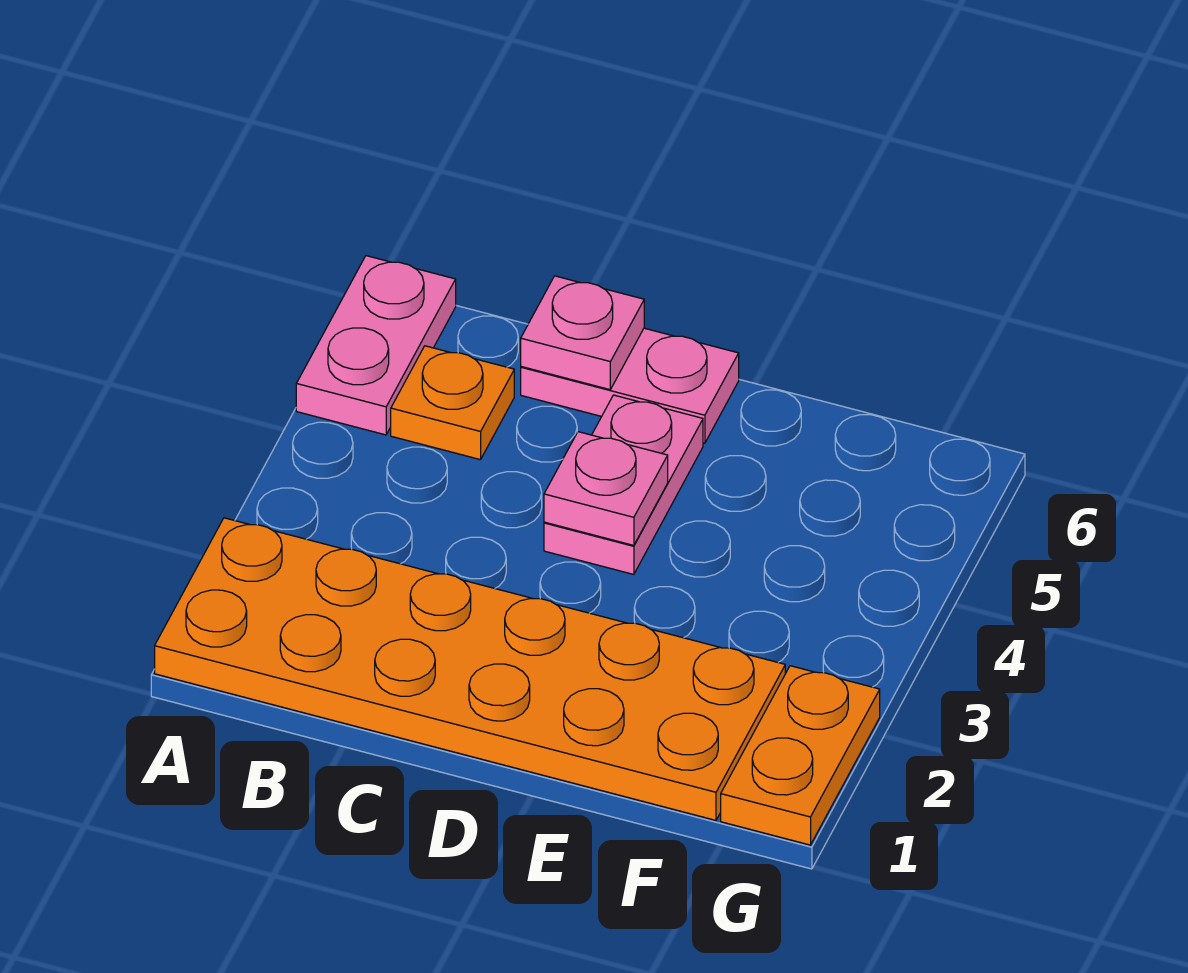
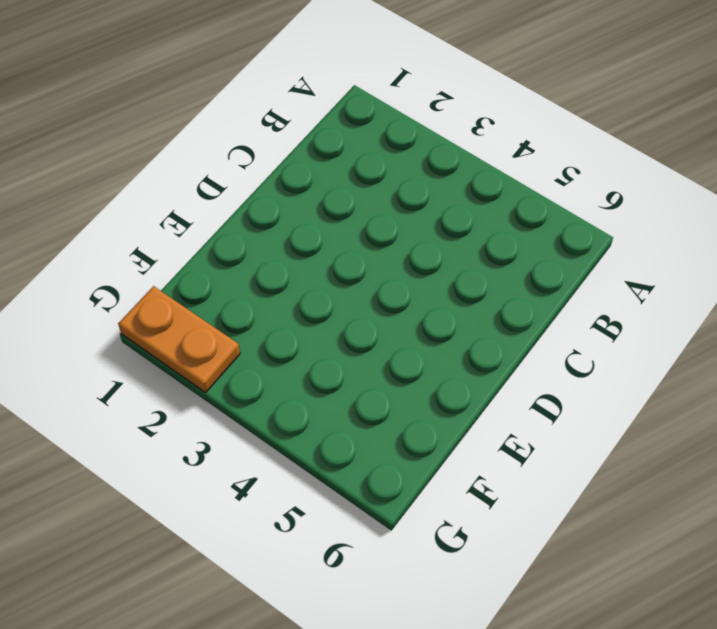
none -> orange 2x6 plate [155,518,785,820]
none -> pink 1x2 plate [296,256,456,435]

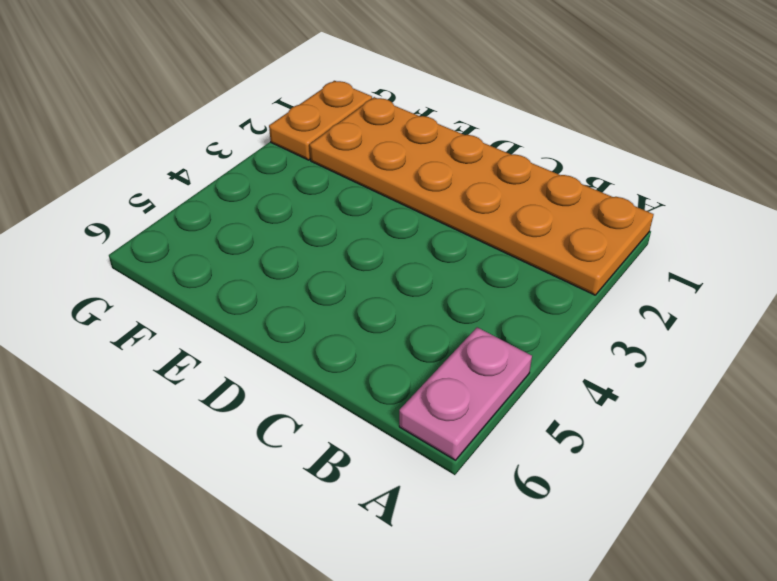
none -> orange 1x1 plate [391,346,514,460]
none -> pink 1x2 plate [521,328,739,443]

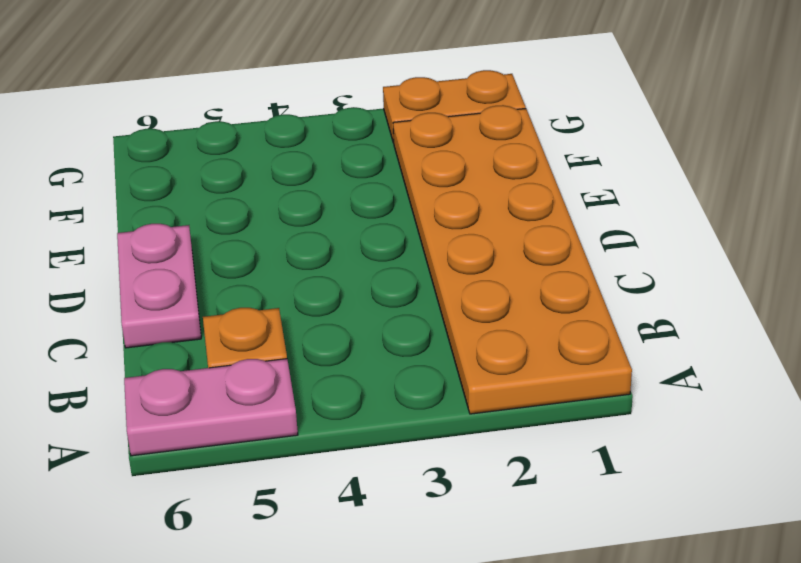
none -> pink 1x2 plate [544,395,703,574]
none -> pink 1x1 plate [521,276,644,390]

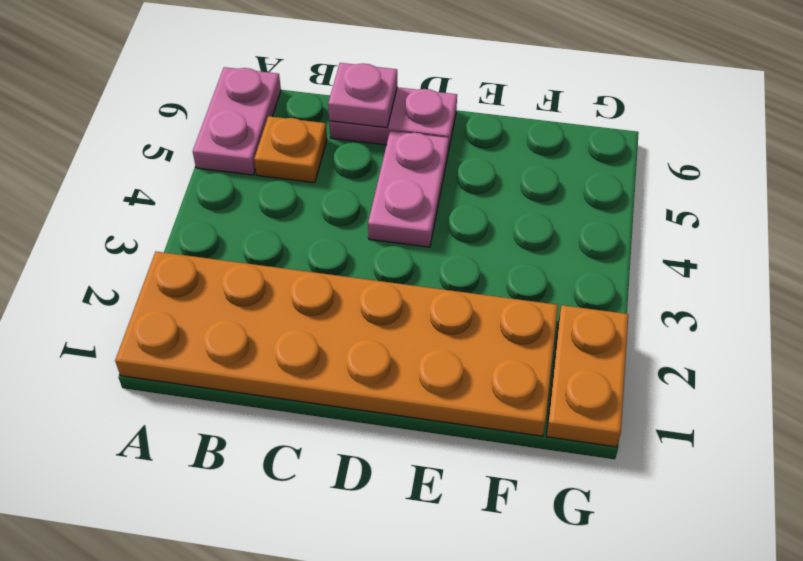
none -> pink 1x1 plate [544,432,668,545]

